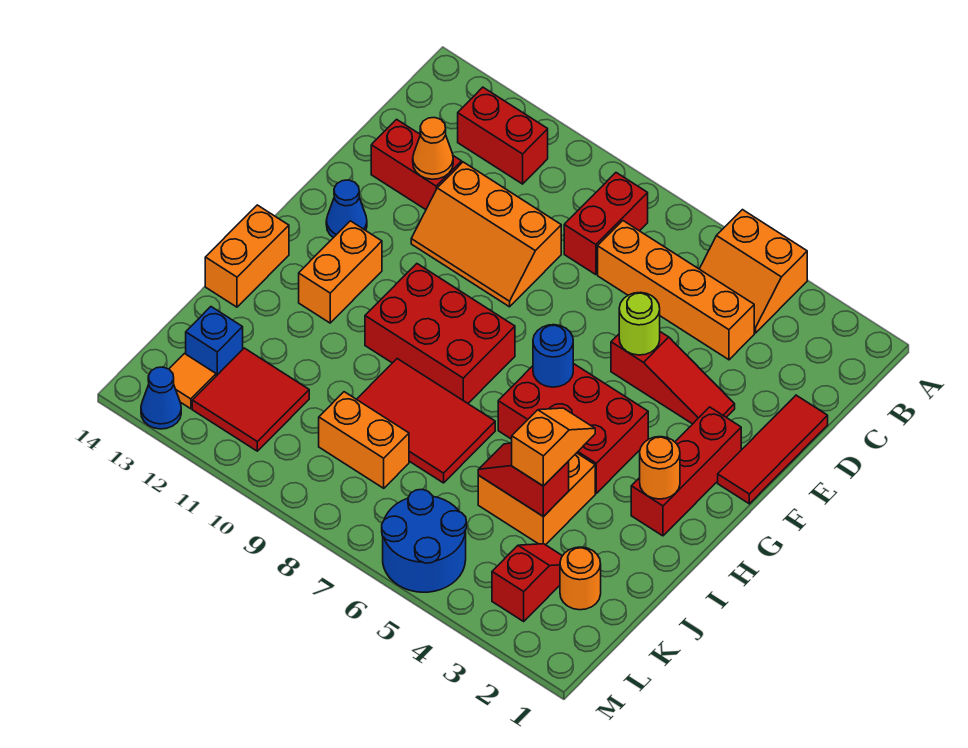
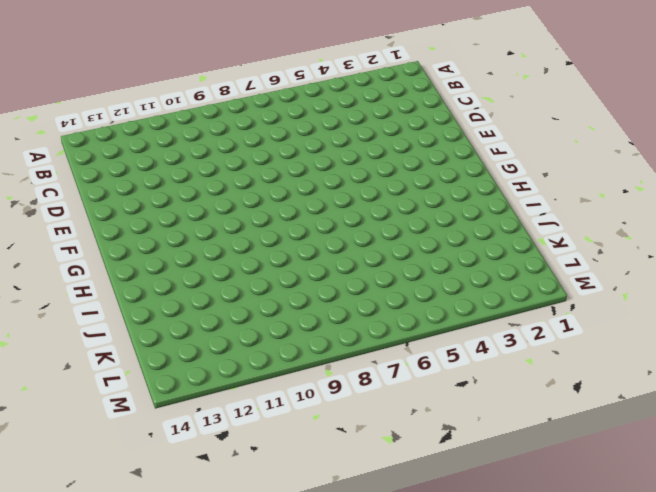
none -> orange 2x2 slope [700,210,807,333]
none -> red 1x2 brick [564,173,648,275]
none -> red 1x2 brick [458,87,548,184]
none -> orange 1x4 brick [598,221,754,360]

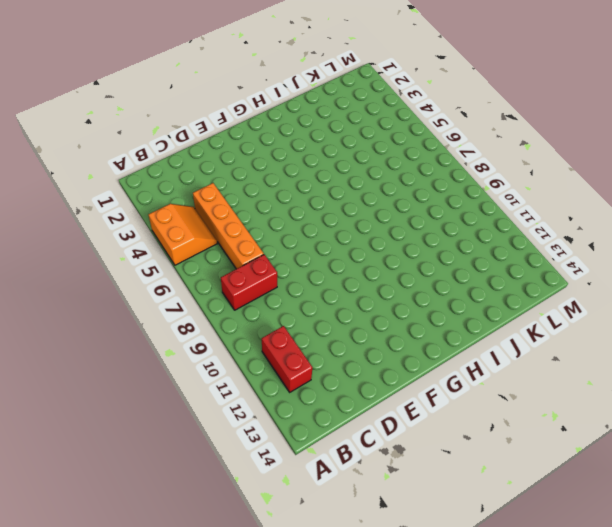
none -> red 1x3 tile [718,395,828,504]
none -> orange 2x3 slope [411,162,561,307]
none -> red 1x2 brick [371,119,462,210]
none -> red 1x3 slope [611,332,735,424]

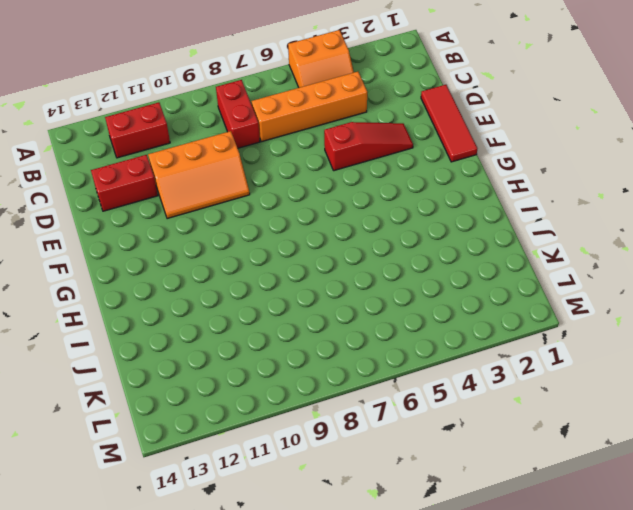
none -> red 1x3 brick [631,407,741,536]
none -> blue 1x1 cone [326,180,367,238]
none -> red 2x3 brick [498,364,648,493]
none -> red 2x3 brick [365,264,515,403]

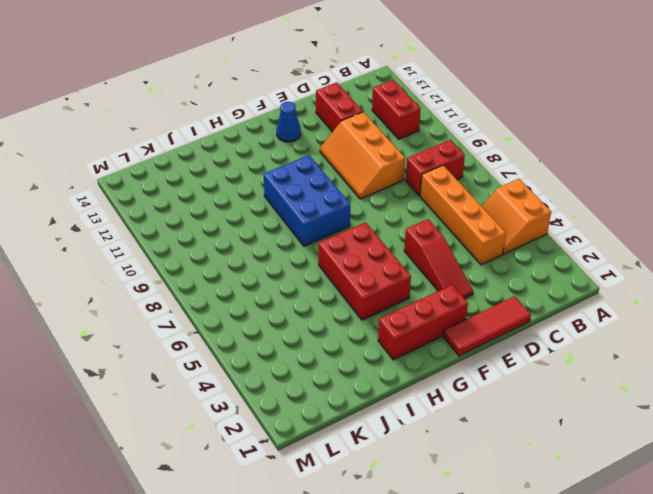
blue 2x3 brick [263,155,350,246] -> red 2x3 brick [365,264,515,403]
none -> orange 1x2 brick [299,221,382,323]
none -> orange 1x2 brick [205,205,289,307]
none -> orange 2x2 brick [478,442,595,545]
none -> red 2x3 tile [357,359,495,483]

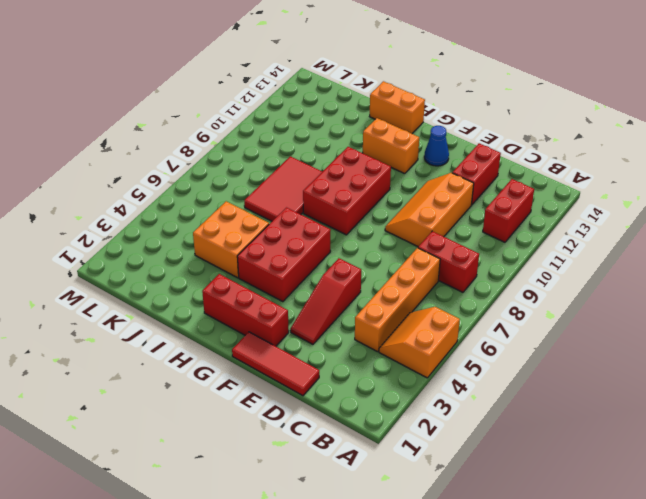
none -> orange 1x1 round brick [560,547,601,610]
none -> red 1x2 slope [492,544,562,621]
none -> orange 1x2 brick [319,392,409,488]
none -> red 2x2 tile [192,348,309,451]

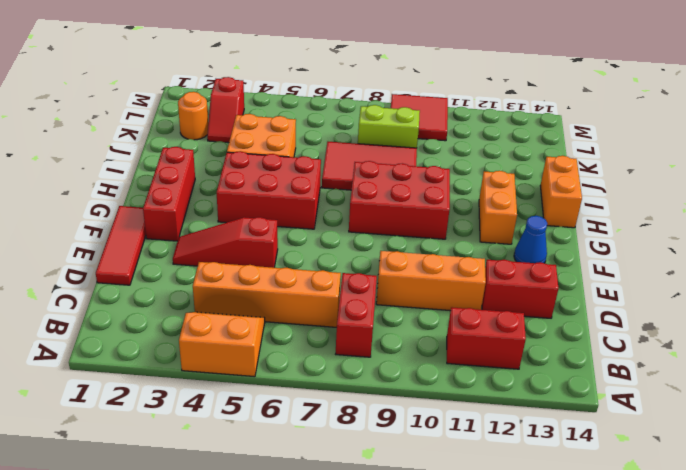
lime 1x2 brick [358,105,420,148] -> orange 1x2 brick [319,392,409,488]
red 2x2 tile [391,94,448,141] -> red 2x2 tile moved to [192,348,309,451]
none -> blue 1x1 brick [186,307,243,376]
none -> blue 2x2 round brick [382,489,467,592]
none -> orange 1x1 tile [169,354,216,409]
none -> blue 1x1 cone [141,367,181,429]

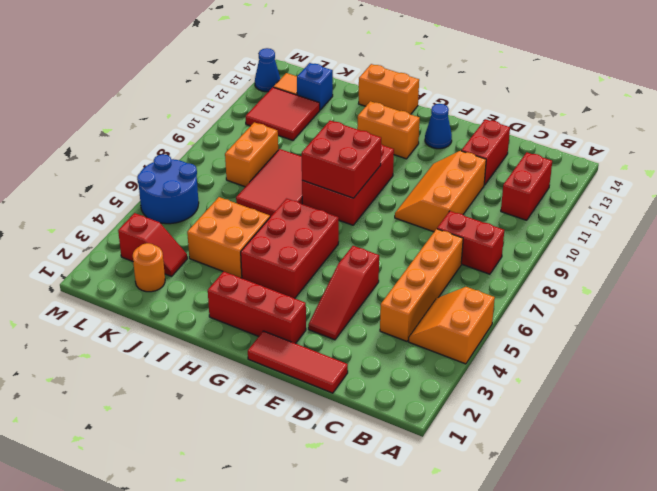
red 2x2 brick [302,121,381,198] -> none
none -> orange 1x1 cone [413,118,453,179]
none -> lime 1x1 round brick [619,292,660,355]
none -> blue 1x1 round brick [533,325,573,387]
none -> orange 1x1 round brick [640,437,680,499]

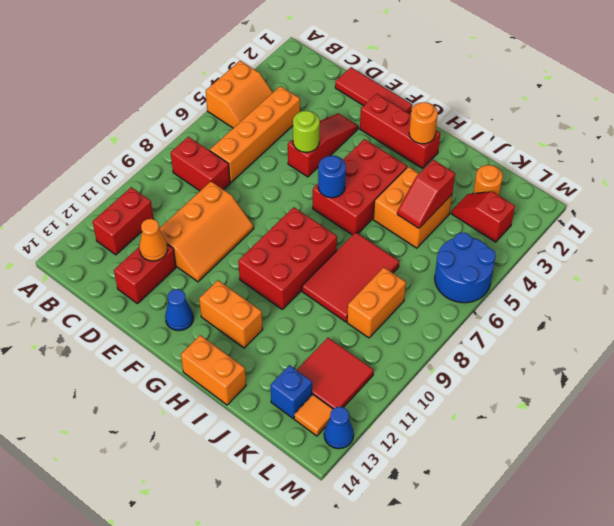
none -> orange 1x2 slope [511,408,595,486]

